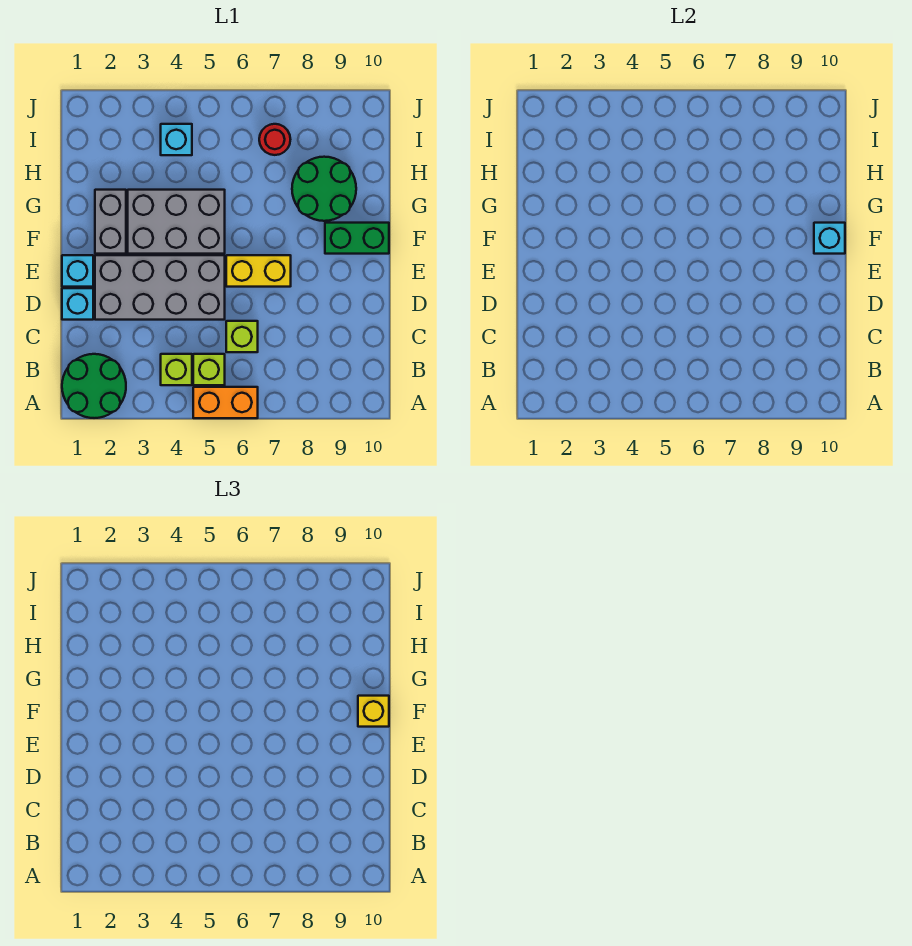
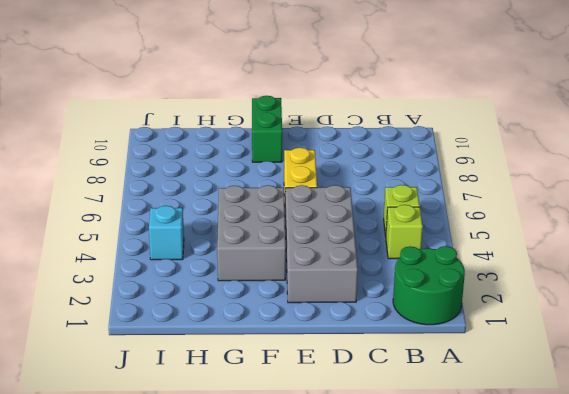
none -> orange 1x2 brick [193,387,258,418]
none -> lime 1x1 brick [226,321,258,352]
none -> cyan 1x1 brick [62,288,93,320]

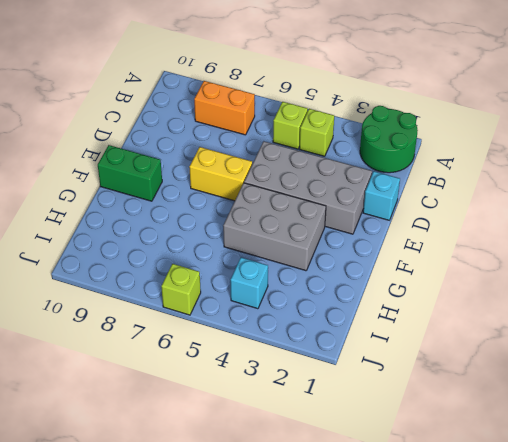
orange 1x2 brick [194,81,255,135] -> orange 1x2 brick moved to [193,387,258,418]
lime 1x1 brick [161,264,201,315] -> lime 1x1 brick moved to [226,321,258,352]
none -> cyan 1x1 brick [62,255,93,287]
none -> grey 1x2 brick [95,190,126,254]
none -> green 2x2 round brick [292,157,356,221]

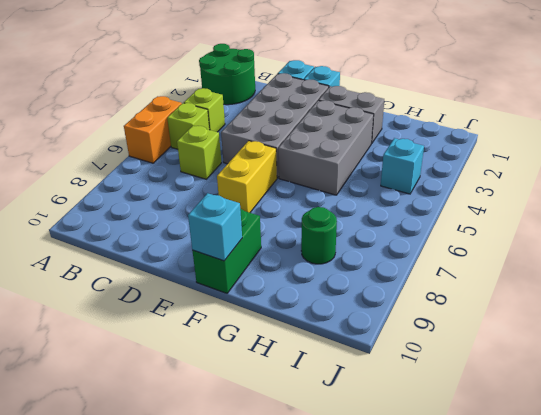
green 1x1 round brick [301,207,337,264] -> green 2x2 round brick [292,157,356,221]
none -> red 1x1 round brick [259,124,290,155]
none -> yellow 1x1 brick [358,696,389,727]

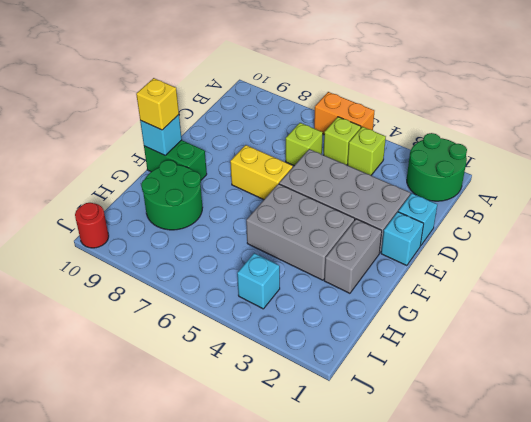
red 1x1 round brick [75,203,109,248] -> red 1x1 round brick moved to [259,124,290,155]

